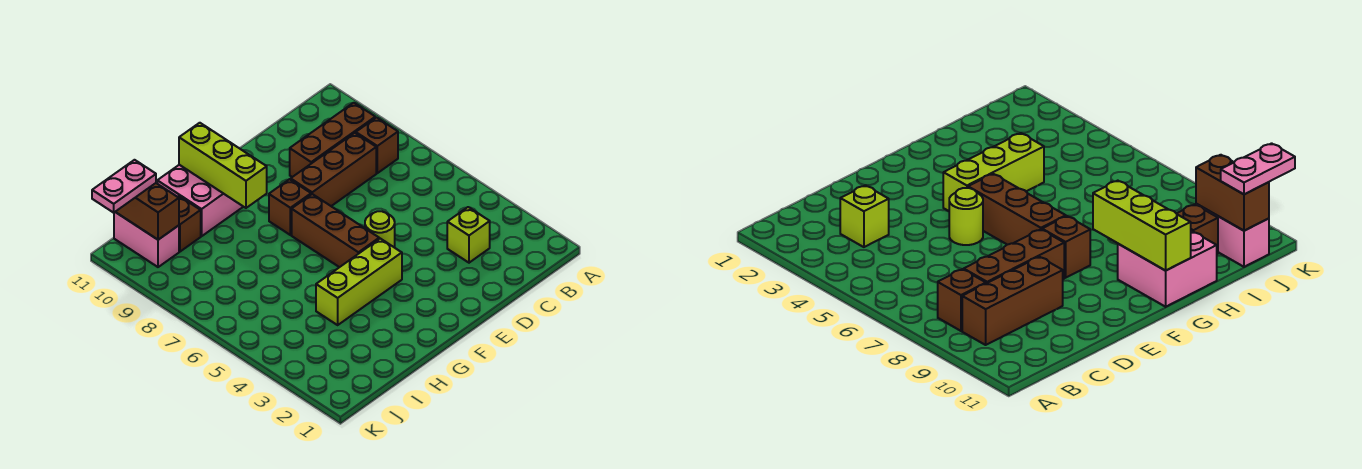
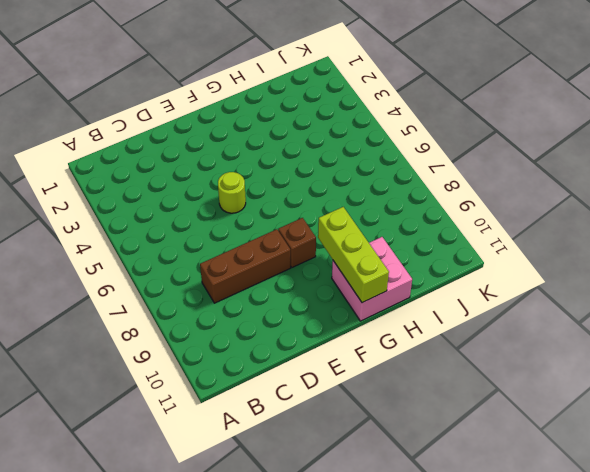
none -> brown 1x1 brick [356,118,398,173]
none -> brown 1x3 brick [290,103,375,177]
none -> lime 1x1 brick [447,207,490,263]

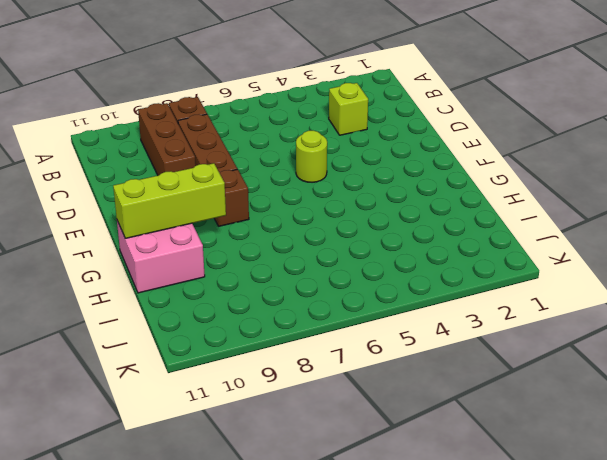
none -> lime 1x3 brick [316,239,402,325]
none -> brown 1x3 brick [292,194,379,267]
none -> brown 1x1 brick [178,196,201,252]

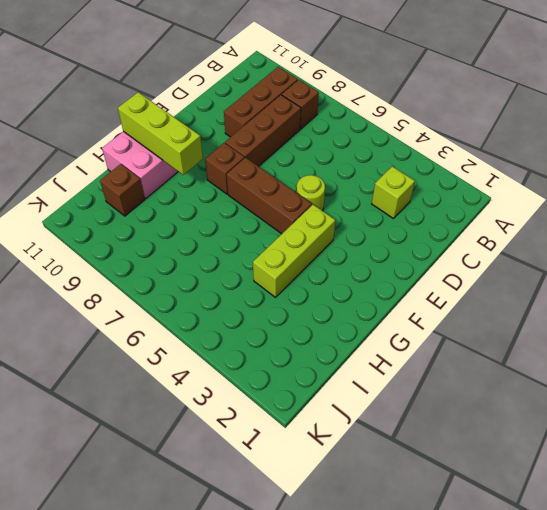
none -> pink 1x2 brick [114,212,179,267]
none -> brown 1x2 brick [116,183,179,240]
none -> pink 1x2 plate [92,160,156,213]

